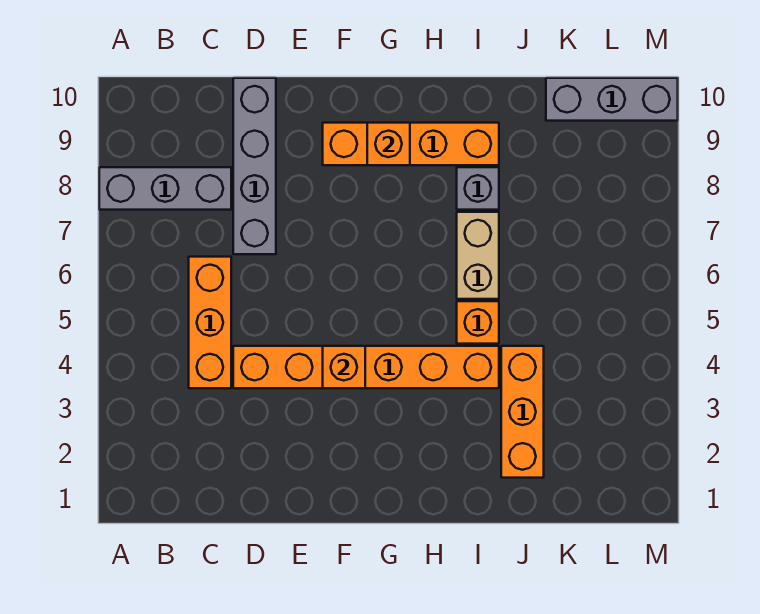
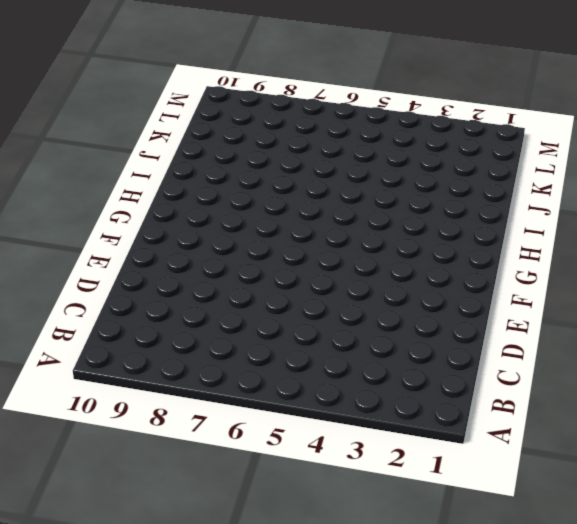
none -> grey 1x3 brick [99,167,231,210]
none -> orange 1x3 brick [189,257,231,388]
none -> orange 1x6 brick [233,346,499,388]

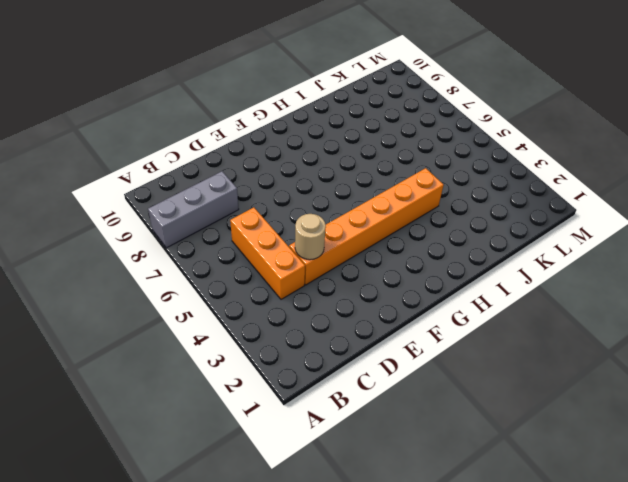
tan 1x1 round brick [295,214,326,260] -> none
none -> grey 1x4 brick [233,78,276,254]
none -> orange 1x4 brick [323,123,499,165]
none -> orange 1x1 brick [457,301,499,344]

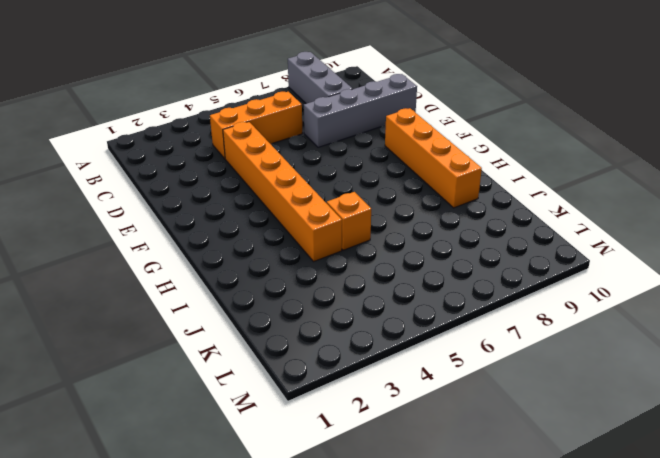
none -> tan 1x2 brick [457,212,499,299]
none -> grey 1x1 brick [457,167,499,210]
none -> orange 1x3 brick [501,346,544,478]

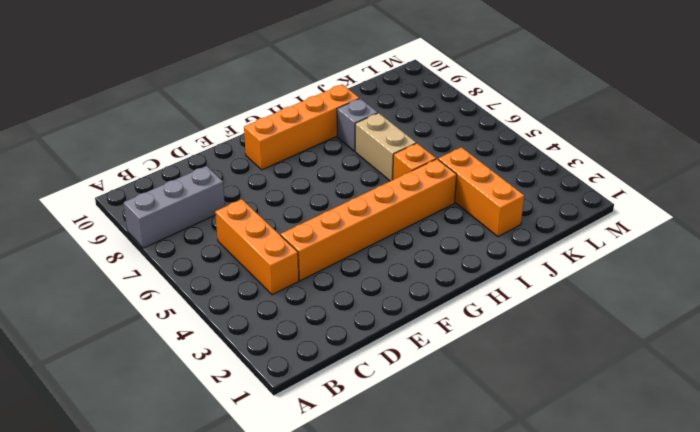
none -> grey 1x4 brick [233,78,276,254]
none -> grey 1x3 brick [546,78,678,121]
none -> orange 1x1 brick [323,346,365,388]

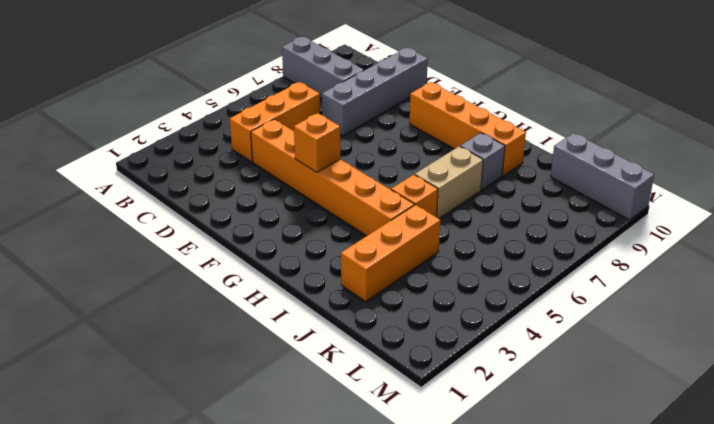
none -> orange 1x1 brick [367,123,410,165]

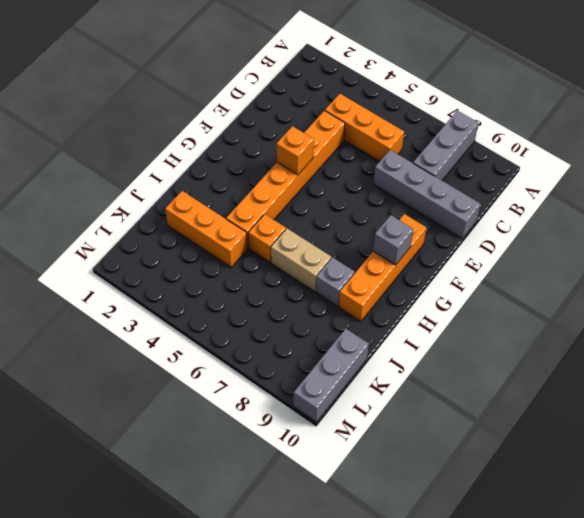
grey 1x1 brick [373,215,413,265] -> orange 1x1 brick [367,123,410,165]

